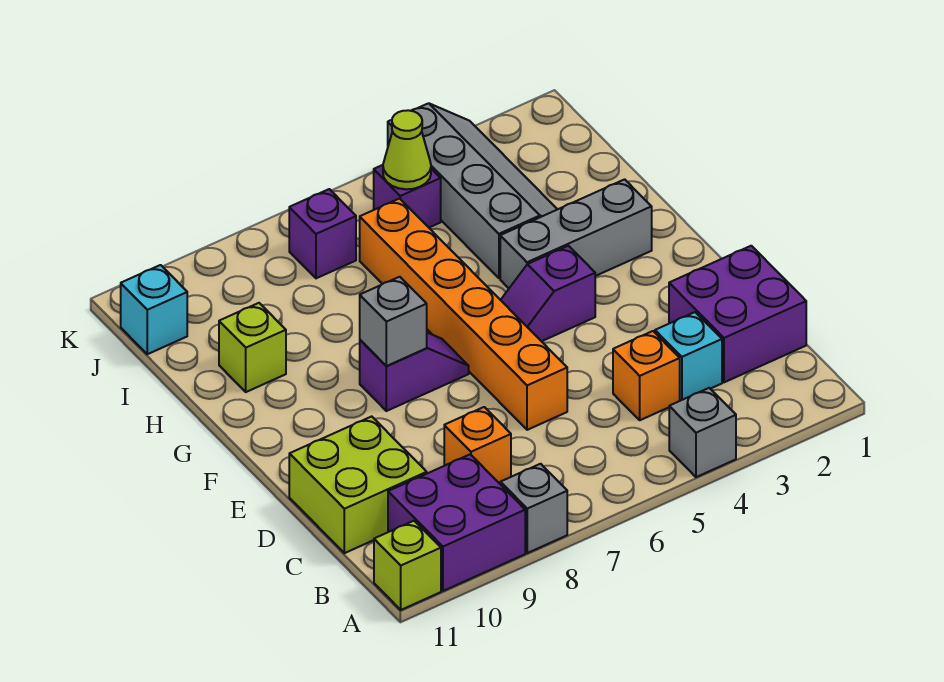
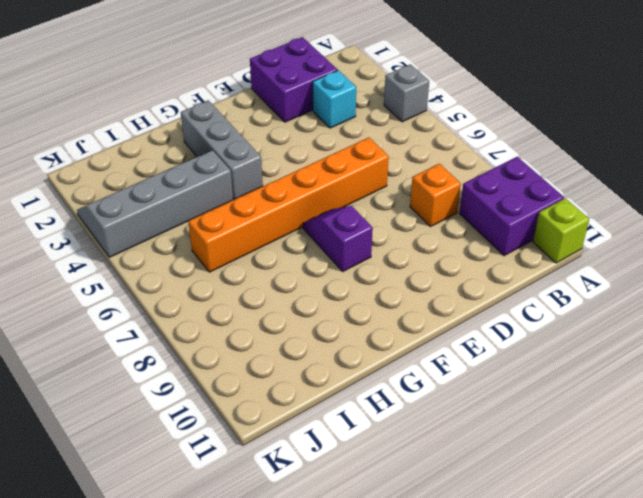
none -> grey 1x1 brick [500,464,567,553]
none -> orange 1x1 brick [613,331,680,420]
none -> lime 2x2 brick [289,416,427,553]

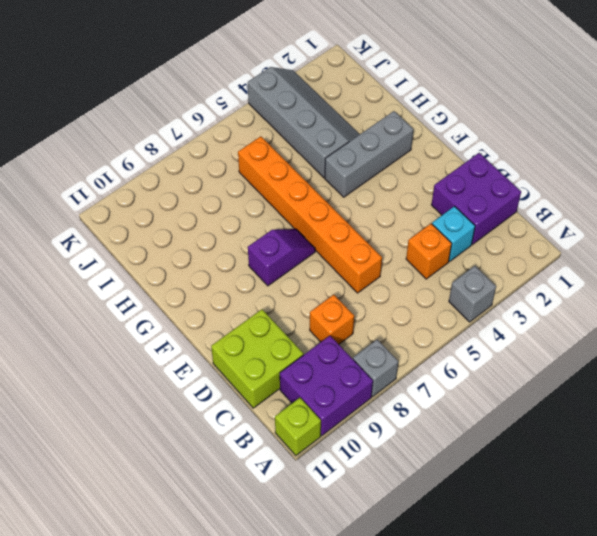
none -> purple 1x2 slope [501,246,595,341]
none -> lime 1x1 brick [219,303,286,392]
none -> purple 1x1 brick [374,165,441,228]

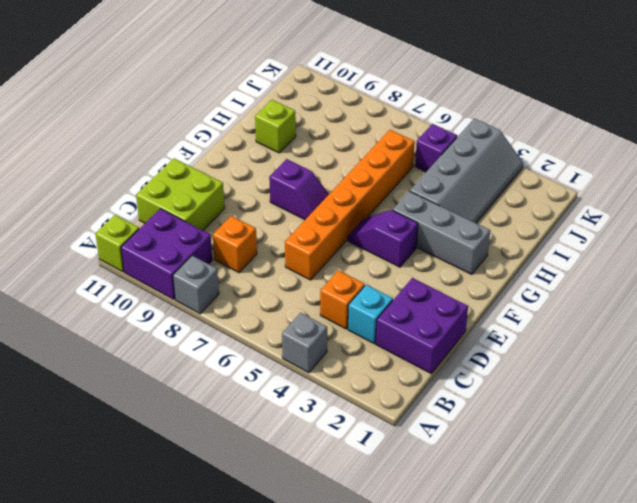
none -> purple 1x1 brick [289,189,356,278]
none -> cyan 1x1 brick [121,265,187,354]
none -> grey 1x1 brick [360,277,427,366]

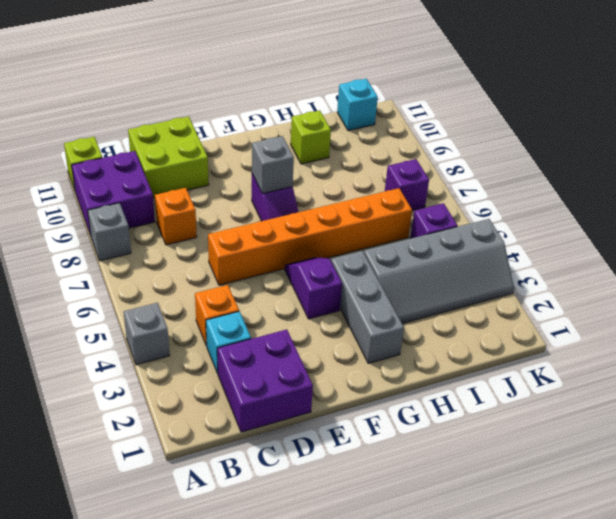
none -> lime 1x1 cone [383,110,431,189]

